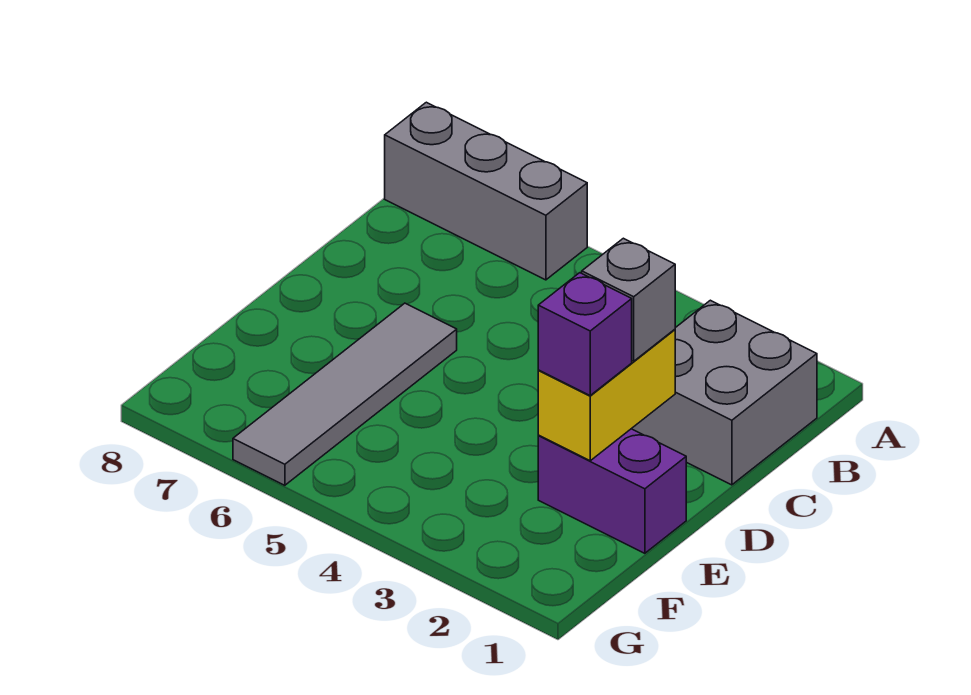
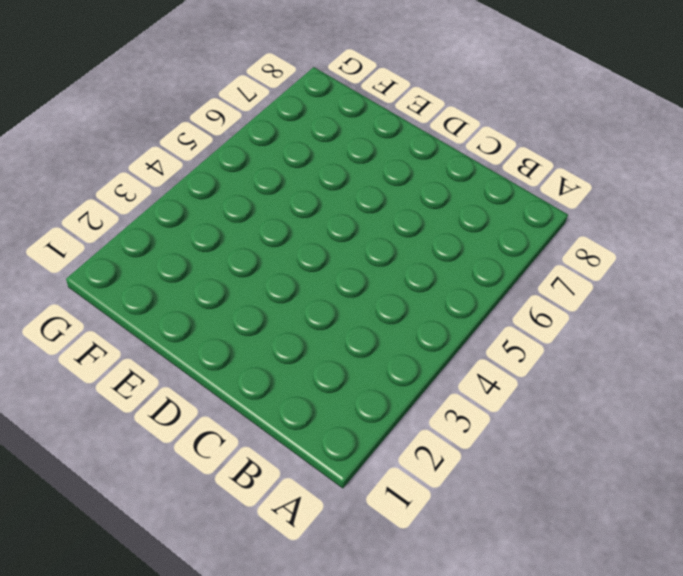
none -> grey 1x3 brick [385,102,587,280]
none -> grey 2x2 brick [632,300,817,485]

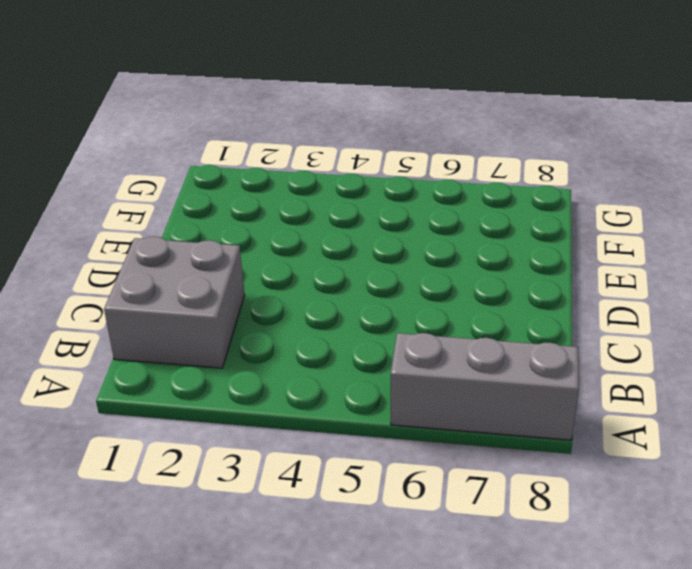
none -> grey 1x4 tile [233,303,457,485]
none -> purple 1x2 brick [538,429,686,553]

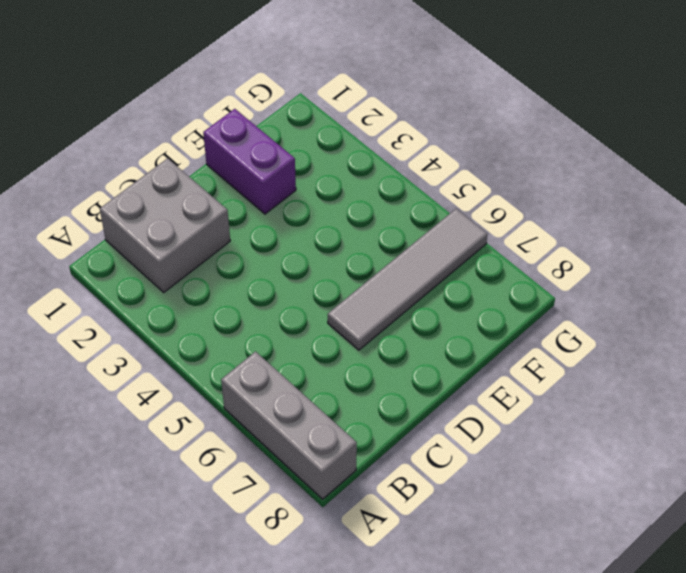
none -> yellow 1x2 brick [538,329,675,461]
none -> grey 1x1 brick [582,238,675,361]

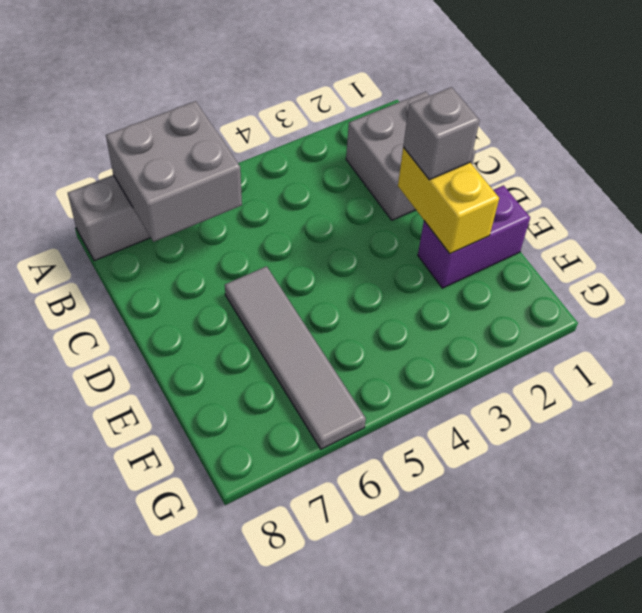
grey 2x2 brick [106,101,242,242] -> none
none -> purple 1x1 brick [538,273,632,395]

